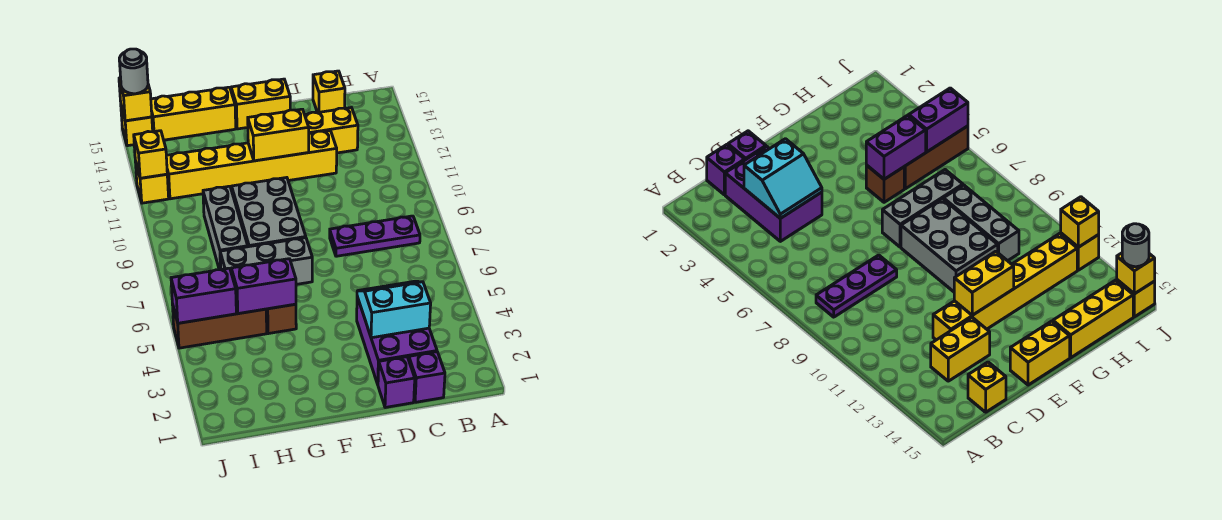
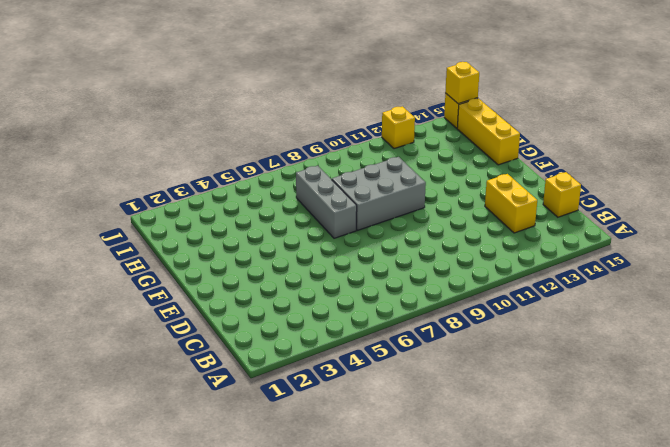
none -> purple 1x3 plate [330,216,420,256]
none -> purple 1x1 brick [409,352,445,402]
none -> purple 2x3 brick [357,297,437,384]

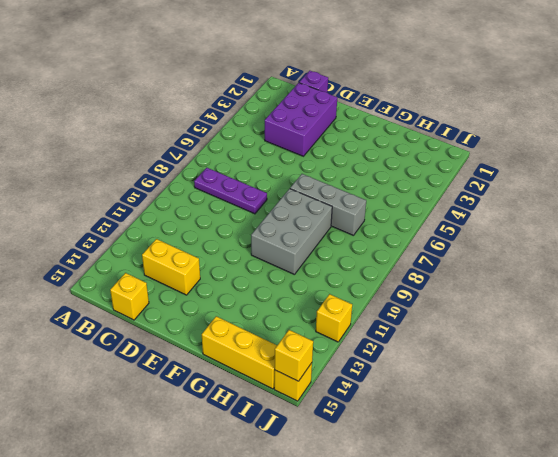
none -> purple 1x1 brick [378,357,415,408]
none -> yellow 1x6 brick [166,131,337,199]
none -> yellow 1x2 brick [231,79,290,129]

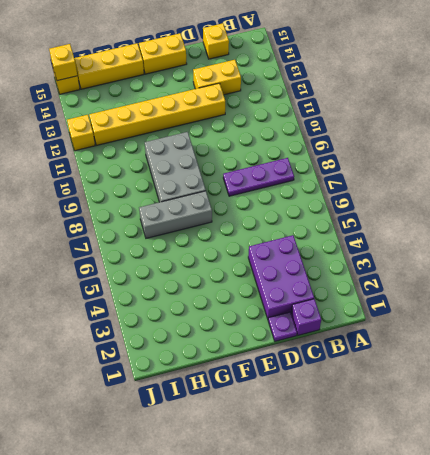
purple 1x1 plate [268,312,297,341] -> purple 1x1 brick [378,357,415,408]
none -> brown 1x1 brick [266,304,296,334]
none -> brown 1x3 brick [172,304,267,348]
none -> grey 1x3 brick [203,186,248,270]

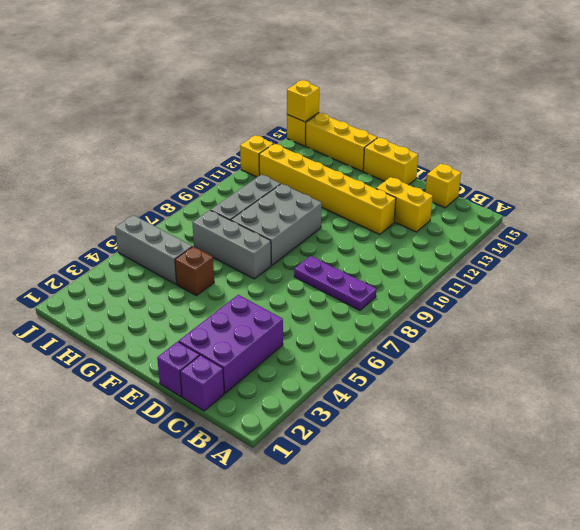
grey 1x3 brick [115,215,192,284] -> brown 1x3 brick [172,304,267,348]
none -> cyan 2x2 slope [357,281,431,338]
none -> yellow 1x2 brick [248,109,309,161]
none -> purple 1x2 brick [231,259,296,314]

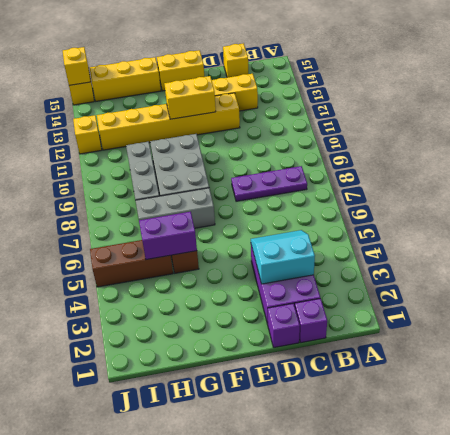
none -> purple 1x2 brick [171,268,236,323]
none -> yellow 1x1 brick [134,131,167,178]
none -> grey 1x1 round brick [119,49,148,94]

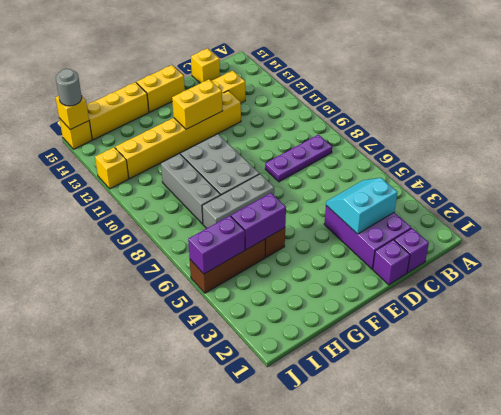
none -> yellow 1x1 brick [134,131,167,178]

